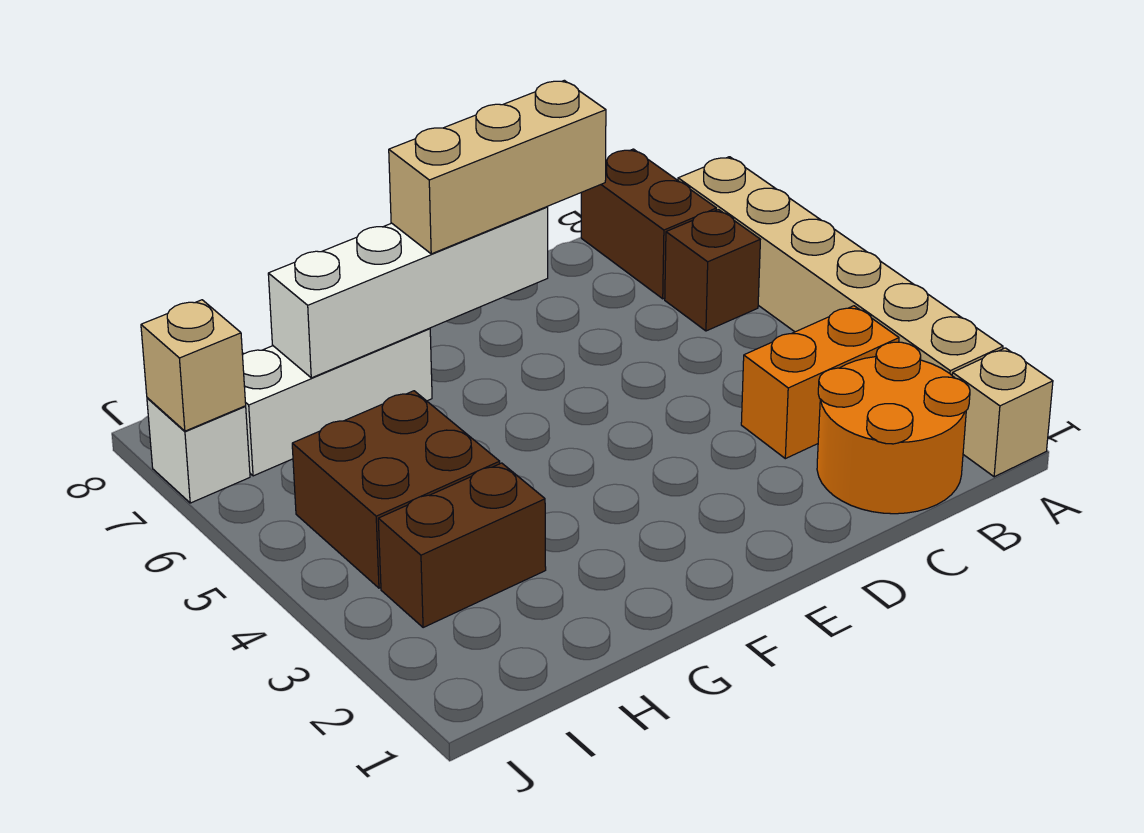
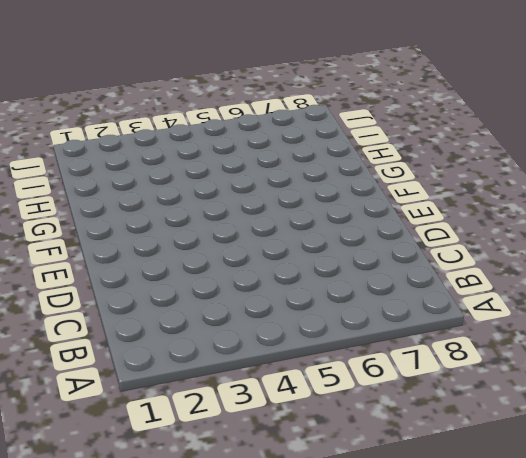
none -> tan 1x1 brick [952,348,1053,477]
none -> tan 1x6 brick [678,157,1003,375]
none -> orange 2x2 round brick [817,342,970,514]

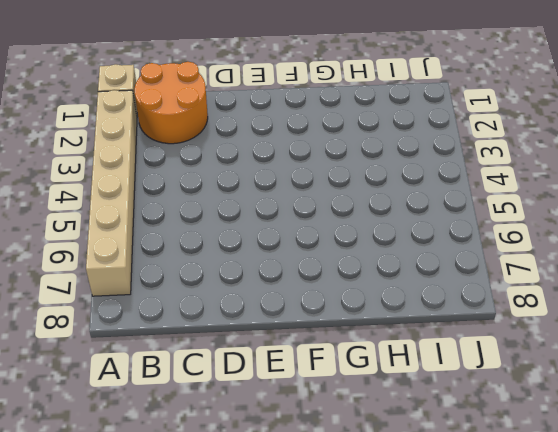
none -> orange 1x2 brick [741,306,899,459]
none -> brown 1x1 brick [665,210,760,331]
none -> brown 1x2 brick [581,149,716,299]

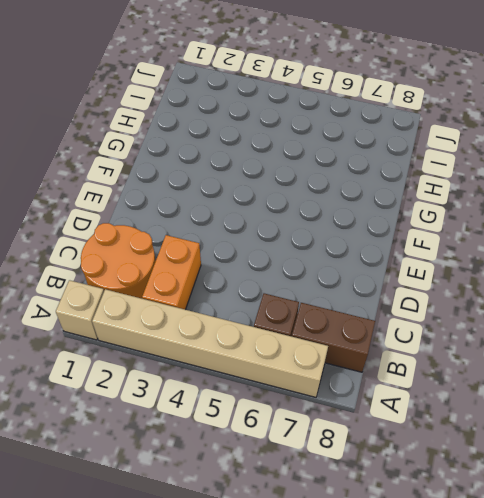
none -> white 1x3 brick [243,328,432,476]
none -> brown 1x2 brick [378,463,546,628]
none -> brown 2x2 brick [292,391,500,588]

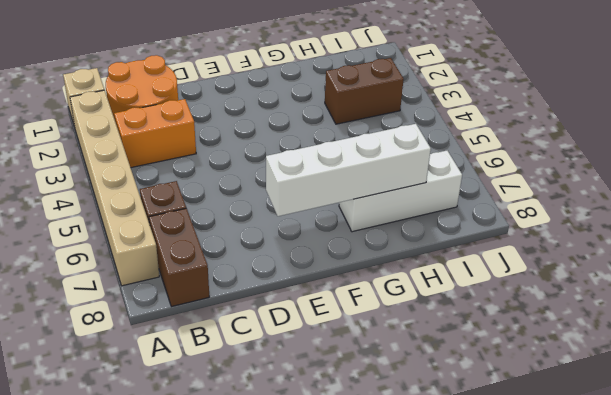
none -> brown 2x2 brick [292,391,500,588]
none -> white 1x1 brick [147,398,250,503]
none -> tan 1x1 brick [141,300,246,431]

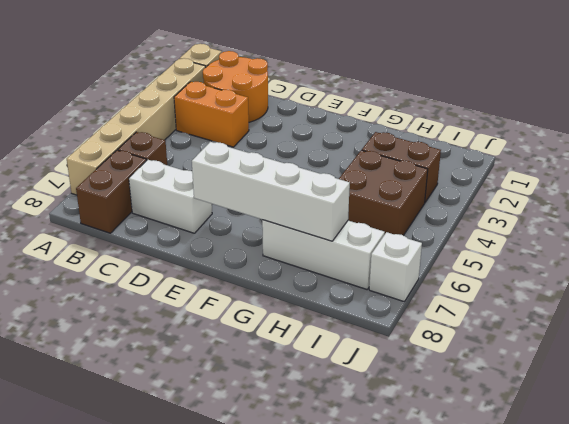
white 1x2 brick [129,160,212,233] -> none
none -> tan 1x1 brick [141,300,246,431]
none -> tan 1x3 brick [389,80,606,254]

